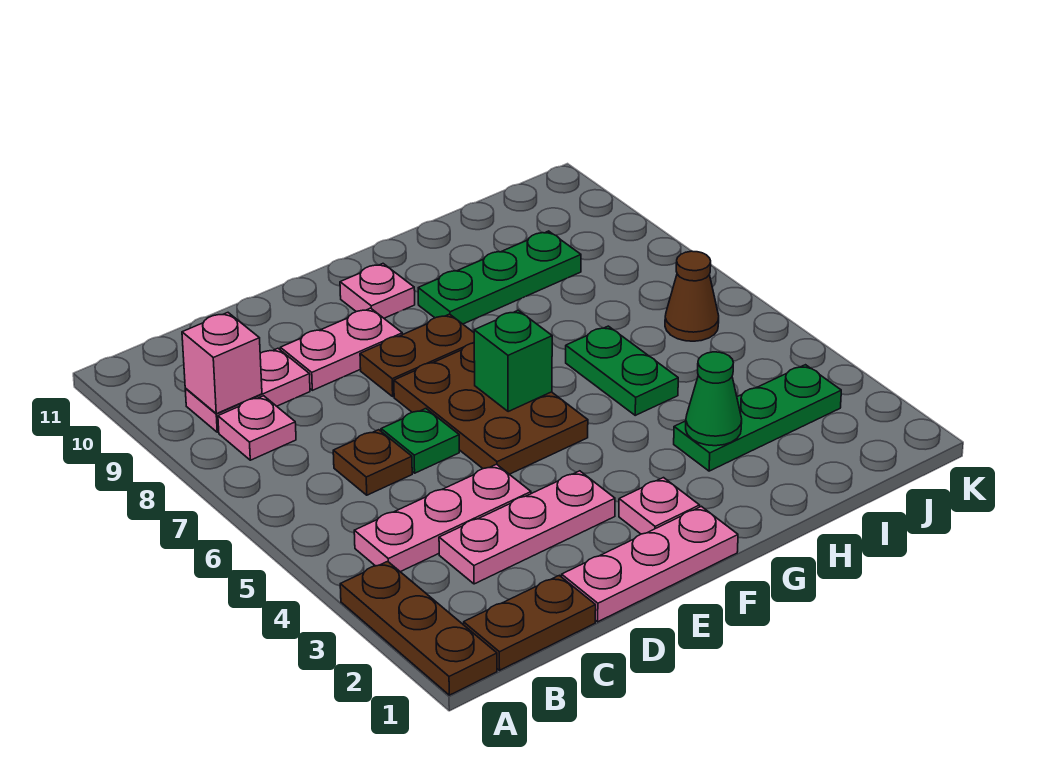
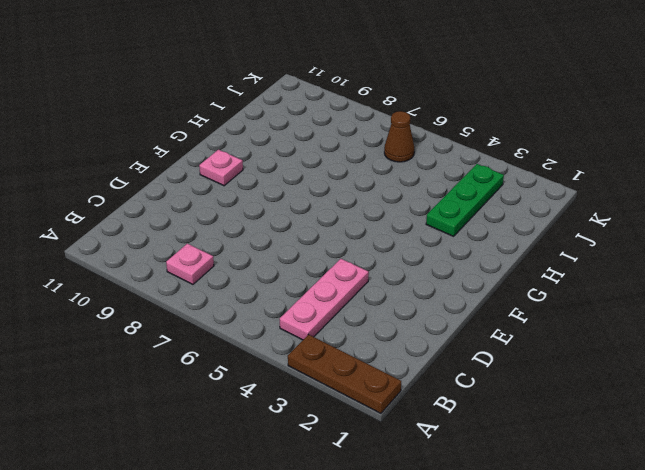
none -> brown 1x2 plate [464,575,596,670]
none -> pink 1x2 plate [185,348,310,432]
none -> pink 1x3 plate [439,471,615,584]

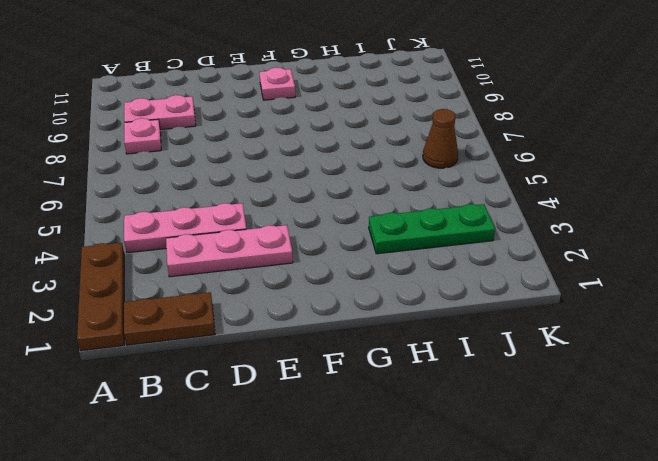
none -> brown 1x1 plate [333,430,412,495]
none -> pink 1x3 plate [562,506,738,622]
none -> green 1x1 plate [381,409,459,473]

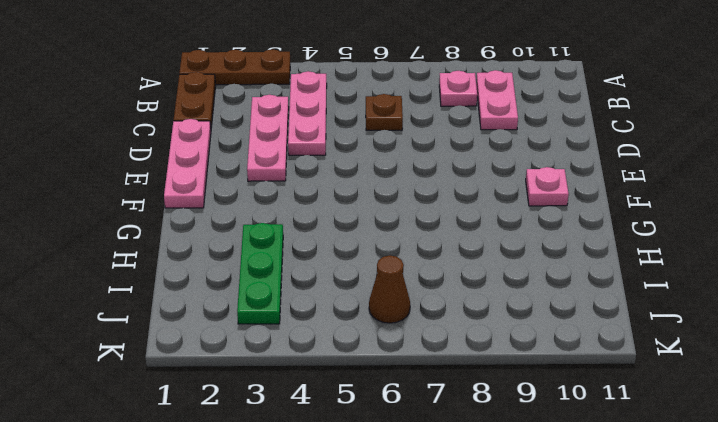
none -> green 1x1 plate [381,409,459,473]
none -> pink 1x2 plate [280,308,402,390]
none -> brown 2x3 plate [394,343,588,474]

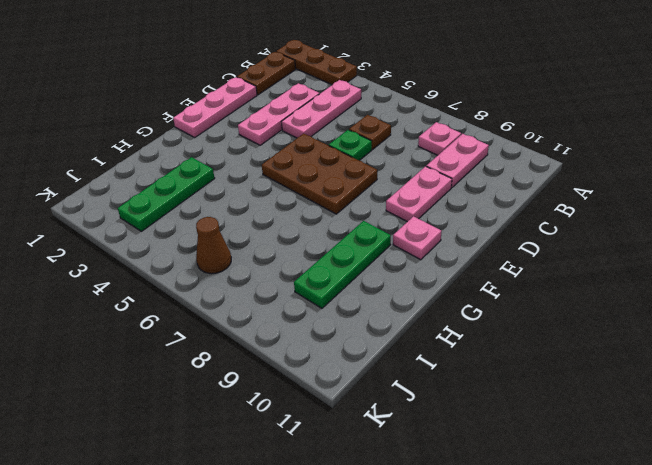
none -> brown 1x2 plate [360,314,474,396]
none -> pink 1x1 plate [619,478,700,534]
none -> green 1x2 plate [566,326,678,415]

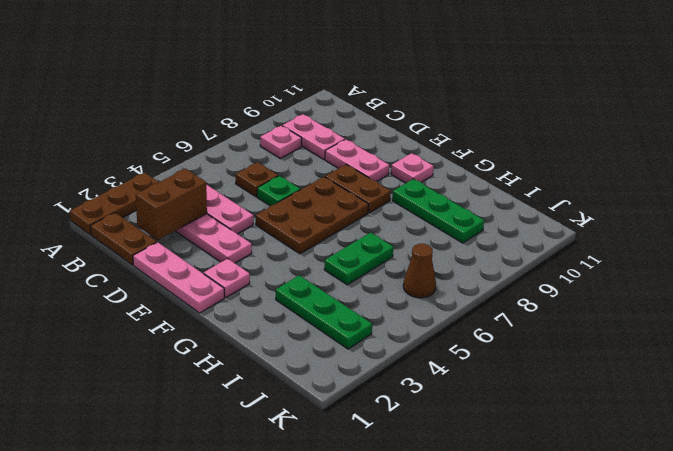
brown 1x2 brick [136,169,207,240] -> none
none -> pink 1x1 brick [182,313,262,414]
none -> green 1x1 brick [474,310,552,412]
none -> green 1x1 cone [686,352,742,446]

